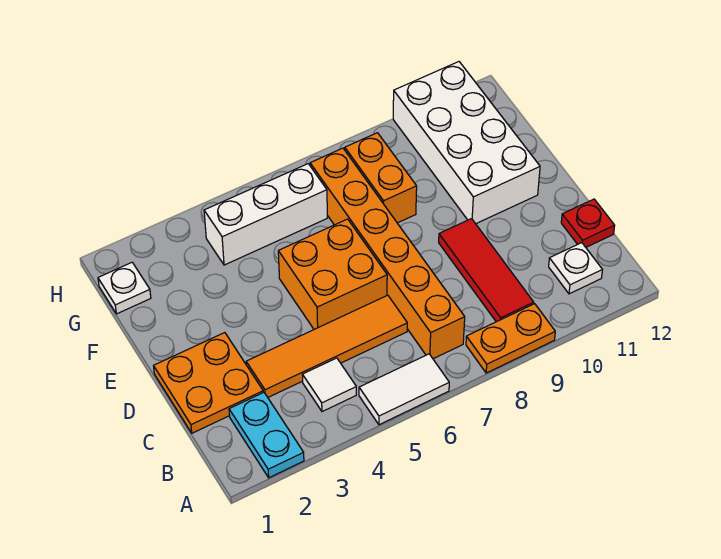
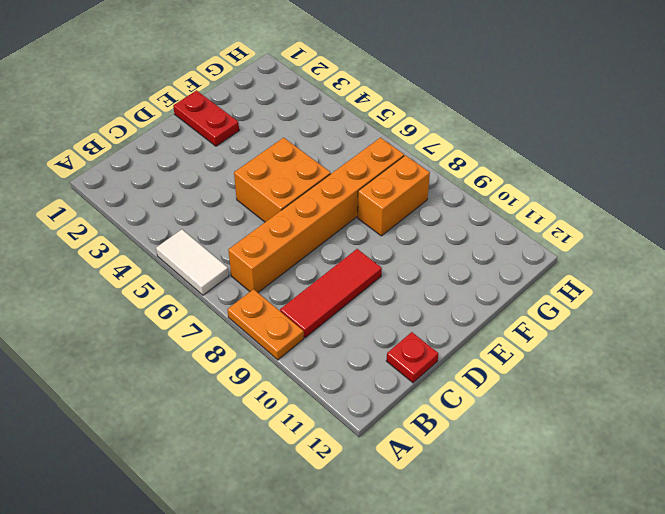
red 1x2 plate [173,90,239,146] -> none
none -> cyan 1x2 plate [229,392,304,478]
none -> white 1x1 tile [302,358,356,412]
none -> white 1x1 plate [549,243,602,294]

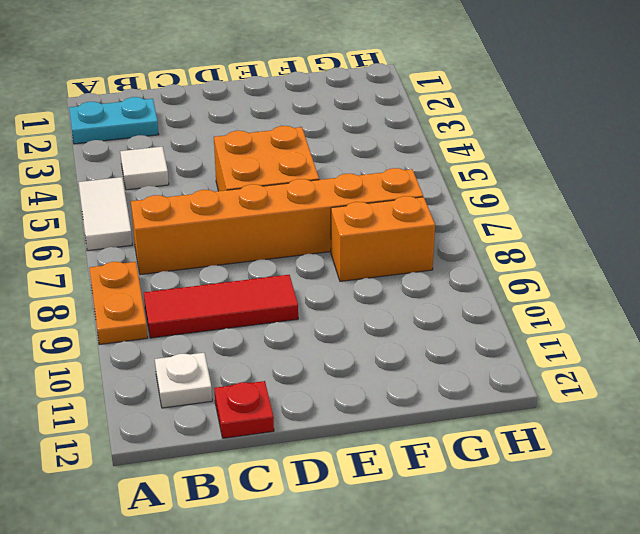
none -> orange 2x2 plate [154,333,263,433]
none -> orange 1x4 tile [246,295,407,397]
none -> white 2x4 brick [393,62,540,224]

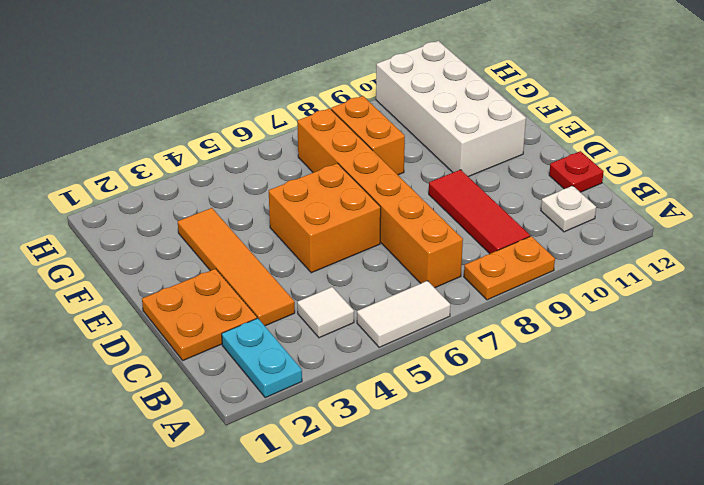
orange 1x4 tile [178,208,295,326] -> orange 1x4 tile turned to [246,295,407,397]
none -> white 1x1 plate [98,262,151,314]
none -> white 1x3 brick [204,164,327,265]

